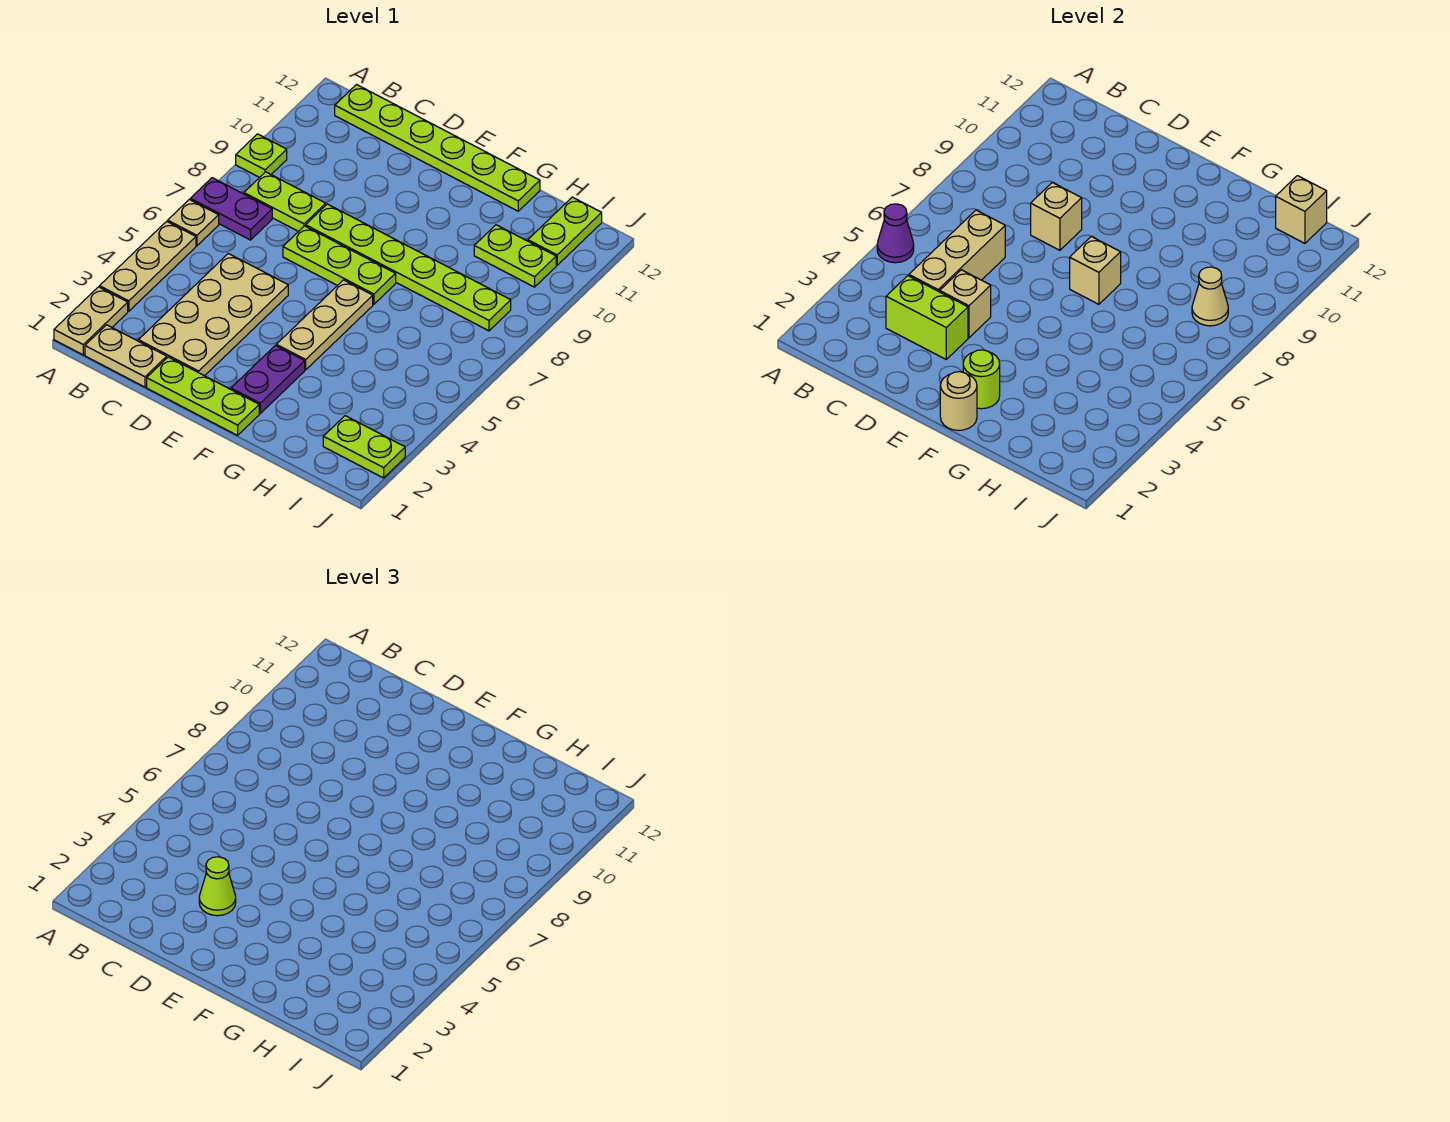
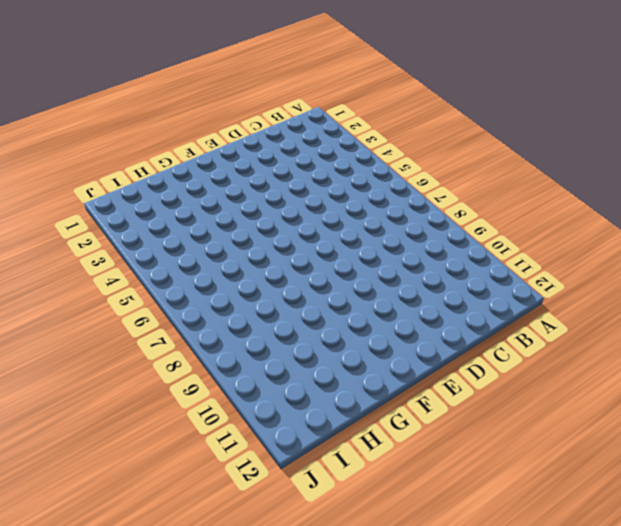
none -> tan 1x2 plate [54,287,128,355]
none -> tan 1x3 plate [99,221,196,311]
none -> tan 1x1 plate [168,199,219,246]

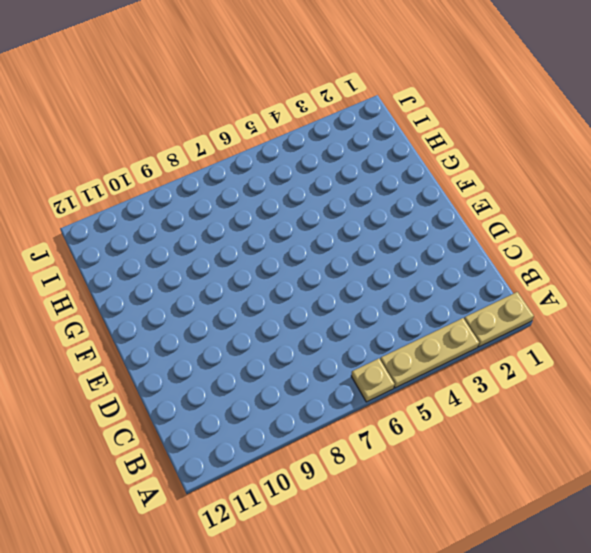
none -> purple 1x2 plate [190,178,272,240]
none -> lime 1x1 plate [236,134,287,177]
none -> tan 1x2 plate [85,325,167,387]

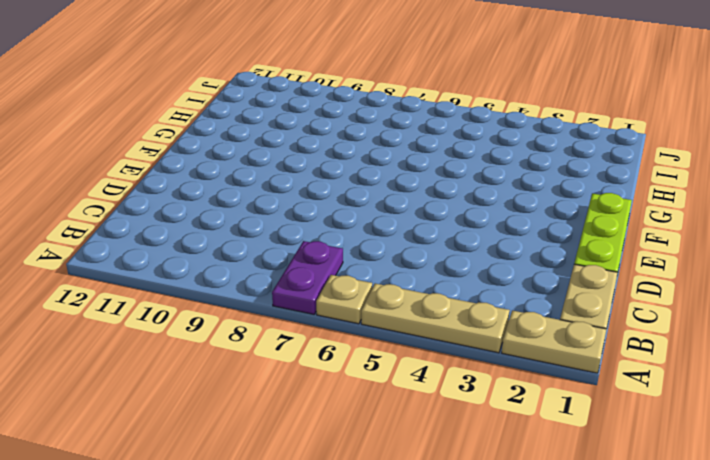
none -> lime 1x1 plate [236,134,287,177]
none -> lime 1x2 plate [244,172,326,232]
none -> lime 1x6 plate [335,85,540,211]

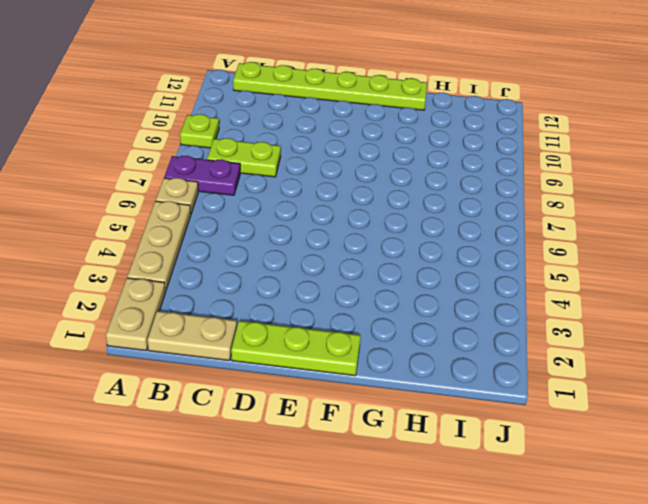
none -> tan 2x4 plate [138,254,288,376]
none -> lime 1x3 plate [283,226,396,304]
none -> lime 1x6 plate [306,204,511,331]

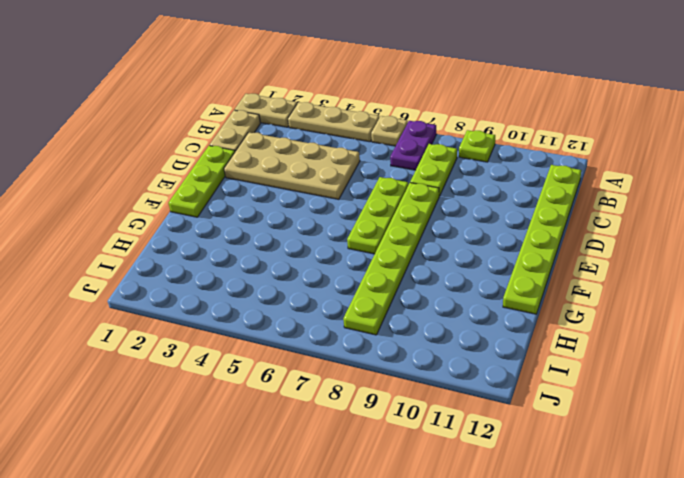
none -> purple 1x2 plate [231,345,305,413]
none -> tan 1x3 plate [276,280,373,370]
none -> lime 1x2 plate [474,225,556,287]

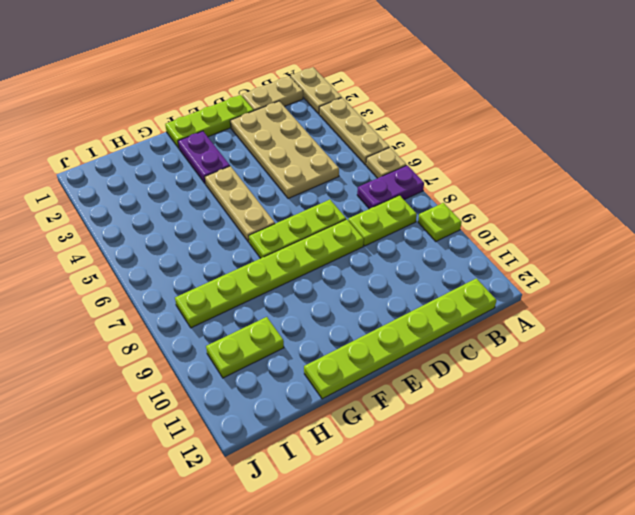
none -> lime 1x2 plate [323,416,405,478]
none -> lime 1x2 plate [528,197,602,265]
none -> purple 1x1 cone [877,204,914,263]

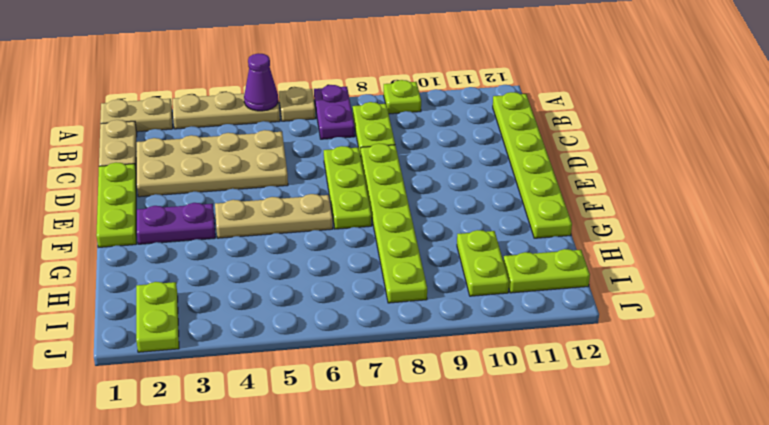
none -> lime 1x2 brick [886,276,968,359]
none -> tan 1x3 brick [909,210,1005,292]
none -> tan 1x1 brick [940,270,991,338]

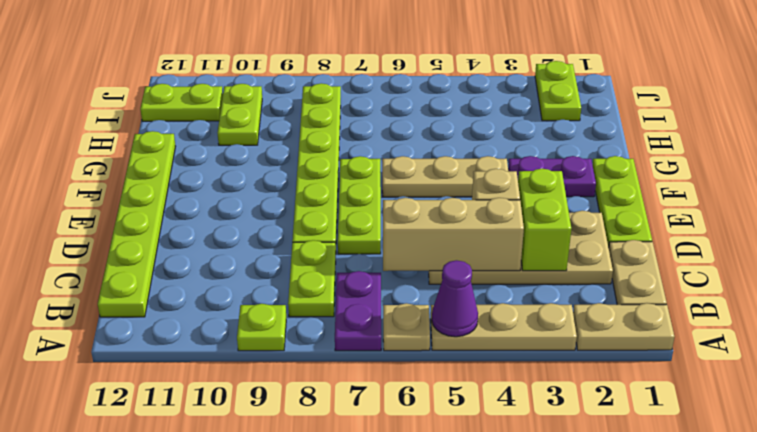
none -> tan 1x1 brick [1031,182,1082,250]
none -> tan 1x1 round brick [940,372,977,430]
none -> lime 1x1 round brick [963,350,1000,409]

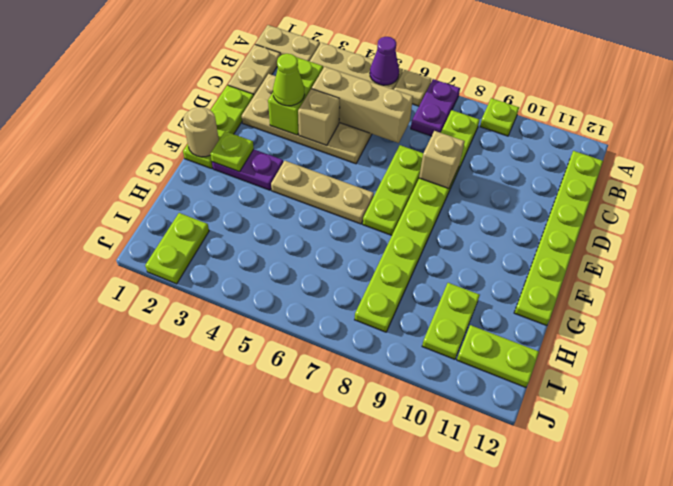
lime 1x1 plate [210,131,254,172] -> lime 1x1 round brick [963,350,1000,409]
none -> tan 1x1 brick [1070,237,1121,304]
none -> tan 1x1 cone [1192,267,1228,326]
none -> tan 1x1 brick [1276,176,1327,243]

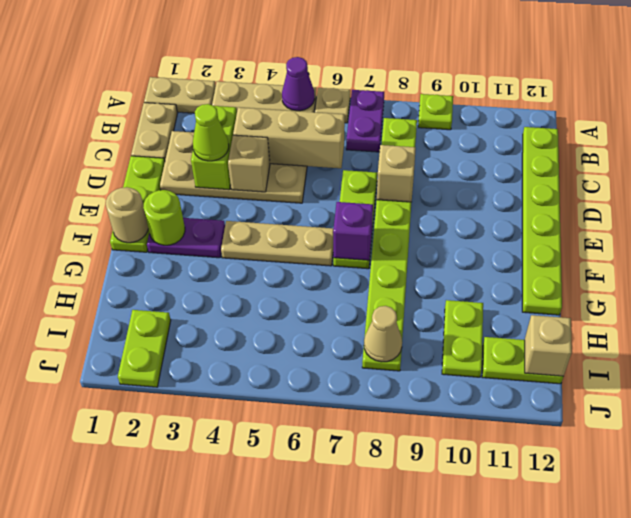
purple 1x1 brick [333,202,373,260] -> tan 1x1 brick [1070,237,1121,304]

